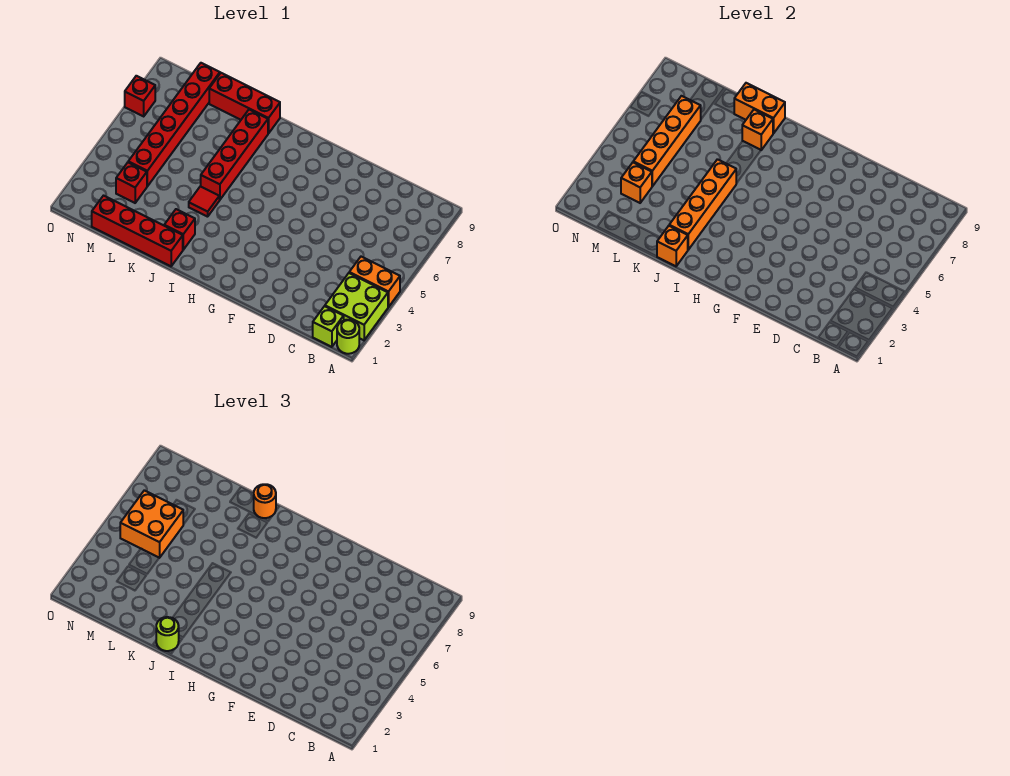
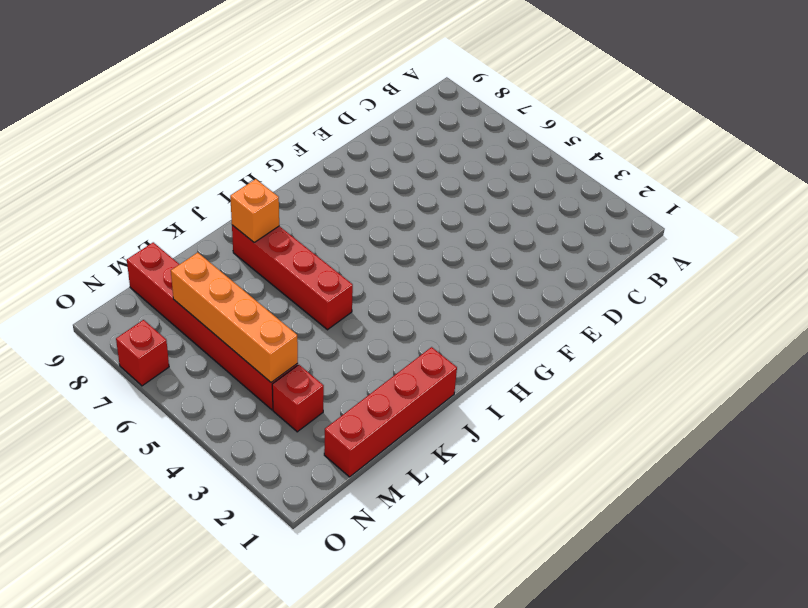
none -> lime 1x1 round brick [337,320,359,354]
none -> lime 2x2 brick [325,273,388,340]
none -> orange 1x2 brick [349,257,400,307]

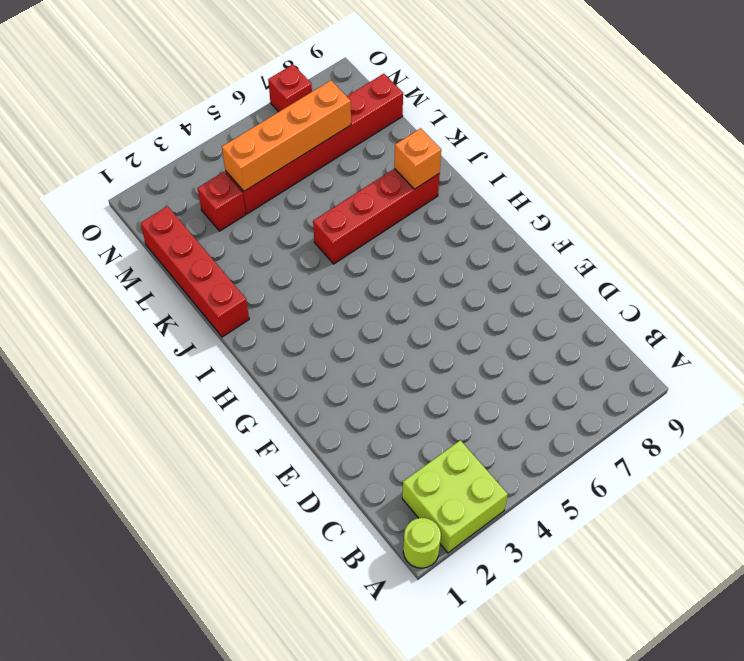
none -> orange 1x2 brick [349,257,400,307]
none -> lime 1x1 brick [313,306,344,347]
none -> red 1x1 brick [164,209,195,250]

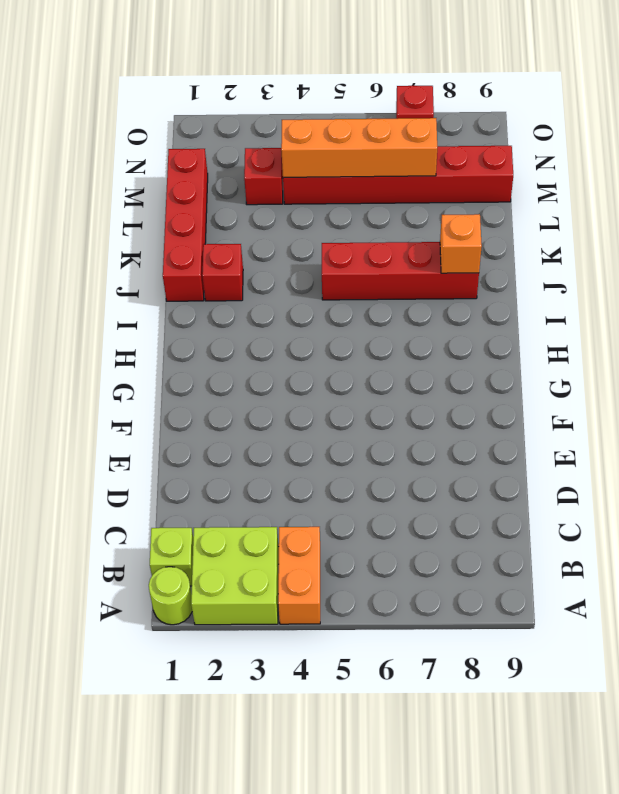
none -> red 1x1 tile [189,186,219,217]
none -> red 1x3 brick [209,73,280,134]
none -> orange 1x1 brick [657,226,688,266]

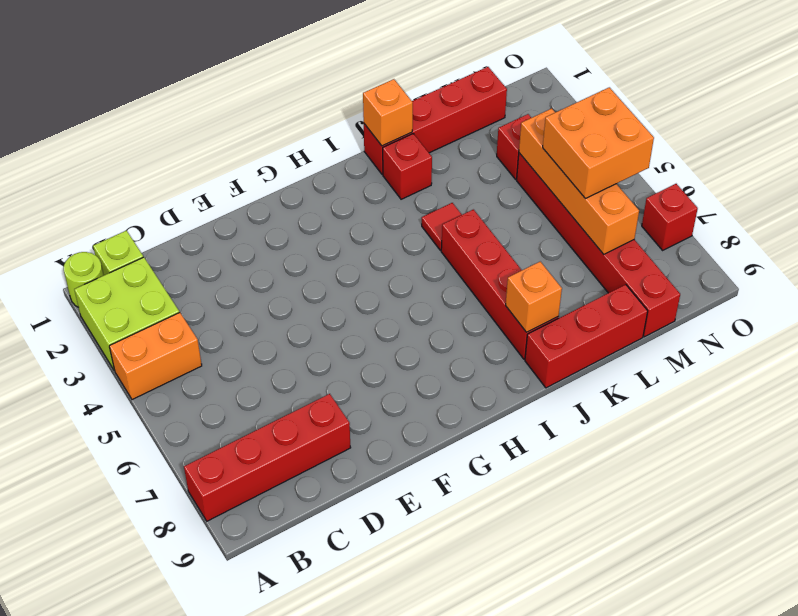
red 1x4 brick [184,394,351,521] -> none
none -> orange 1x4 brick [669,159,736,250]
none -> orange 1x2 brick [734,83,785,134]
none -> orange 1x1 brick [621,163,652,203]

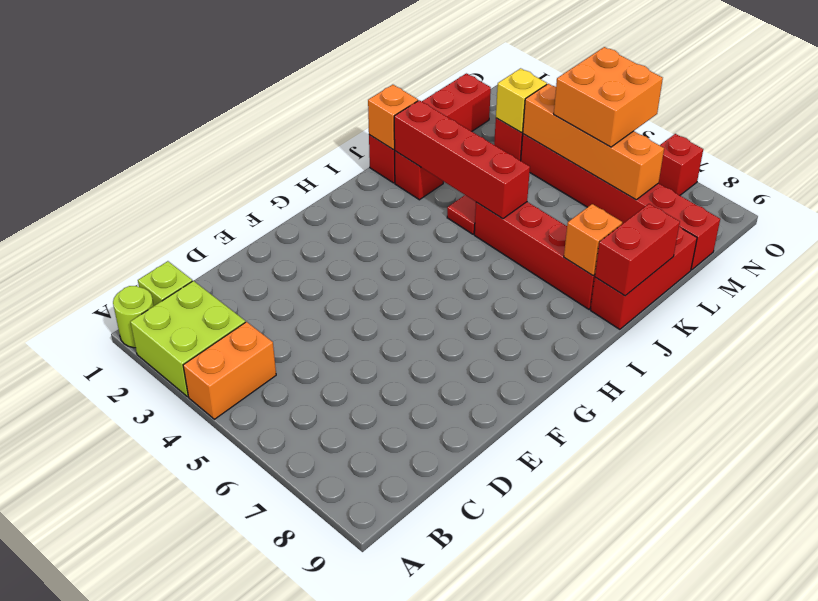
red 1x4 brick [394,100,530,219] -> orange 1x4 brick [669,159,736,250]
red 1x2 brick [595,204,680,296] -> orange 1x2 brick [734,83,785,134]
yellow 1x1 brick [496,68,547,132] -> orange 1x1 brick [621,163,652,203]
none -> lime 1x1 round brick [156,617,179,651]
none -> orange 1x1 round brick [254,484,276,518]

